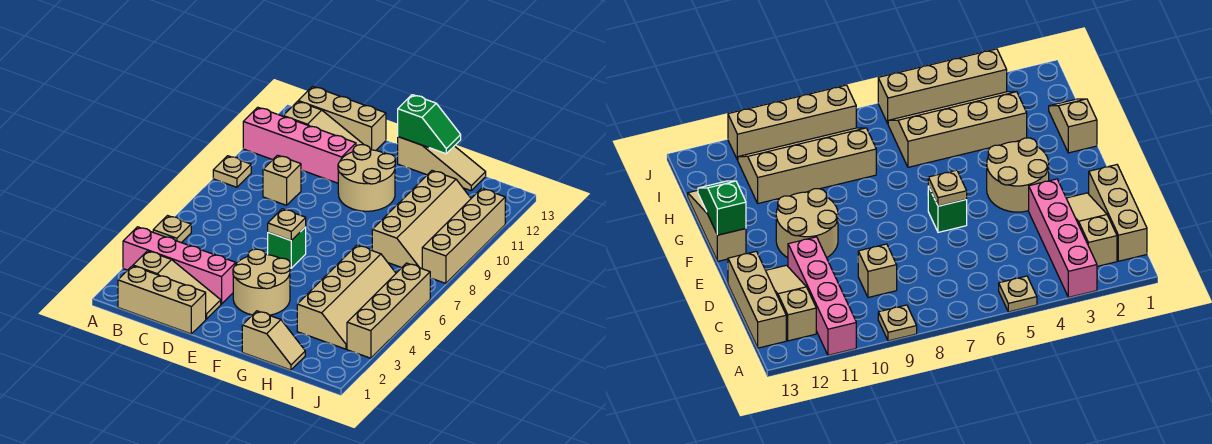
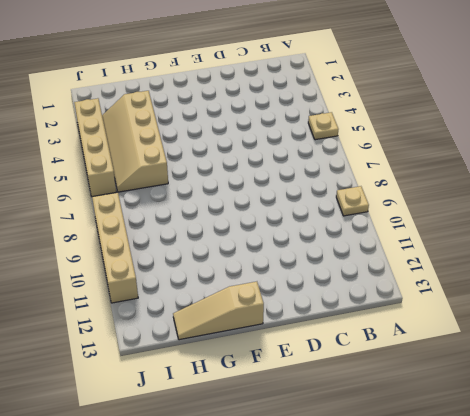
none -> pink 1x4 brick [123,227,236,304]
none -> pink 1x4 brick [243,107,356,183]
none -> tan 1x3 brick [118,266,206,334]

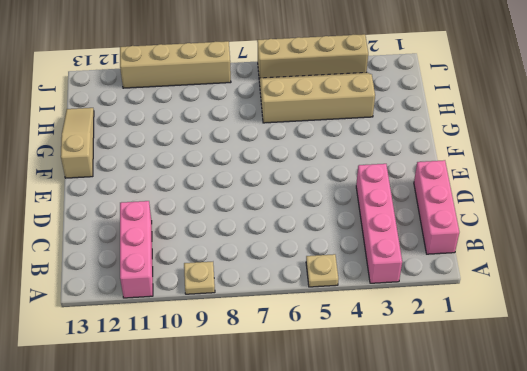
pink 1x3 brick [120,201,153,298] -> pink 1x4 brick [243,107,356,183]
pink 1x3 brick [414,160,459,254] -> tan 1x3 brick [118,266,206,334]
none -> tan 1x3 slope [133,251,221,319]
none -> tan 1x3 slope [283,101,364,146]
none -> tan 1x3 brick [298,86,386,150]

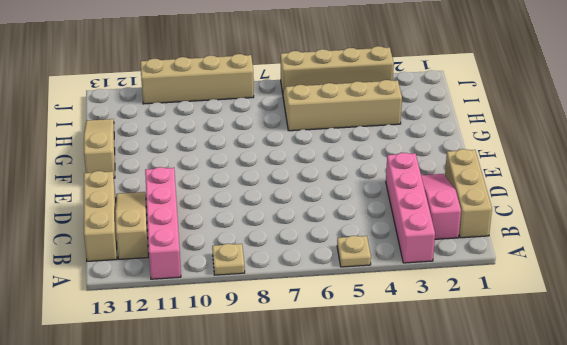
pink 1x3 slope [421,174,461,239] -> tan 1x3 slope [133,251,221,319]
none -> tan 1x1 brick [263,155,301,205]
none -> tan 2x2 round brick [233,249,290,315]
none -> green 1x1 brick [268,227,306,268]

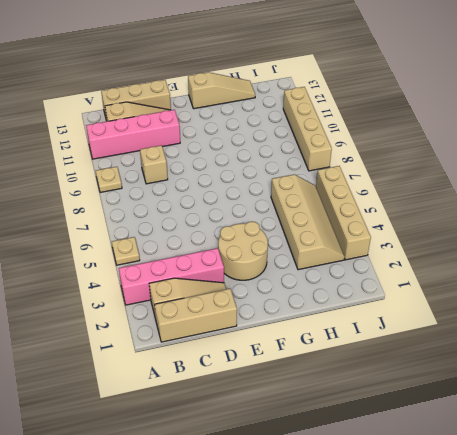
none -> green 1x1 brick [268,227,306,268]
none -> tan 2x2 round brick [338,145,395,211]
none -> tan 1x2 slope [242,311,305,370]

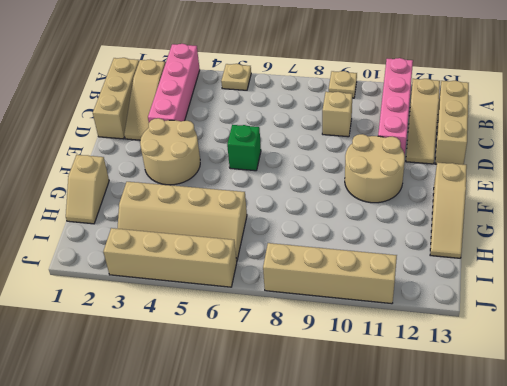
none -> tan 2x4 slope [372,171,471,269]
none -> tan 1x1 plate [268,209,306,241]
none -> green 1x2 slope [398,95,461,154]

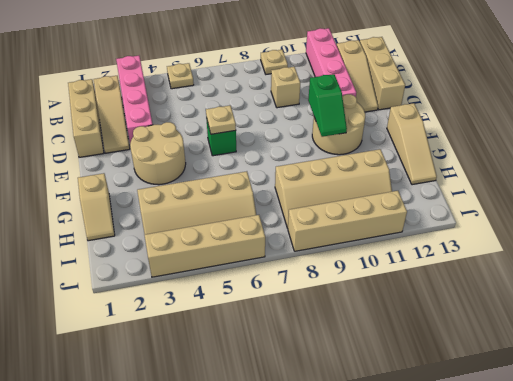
green 1x2 slope [308,74,347,137] -> green 1x2 slope moved to [398,95,461,154]

